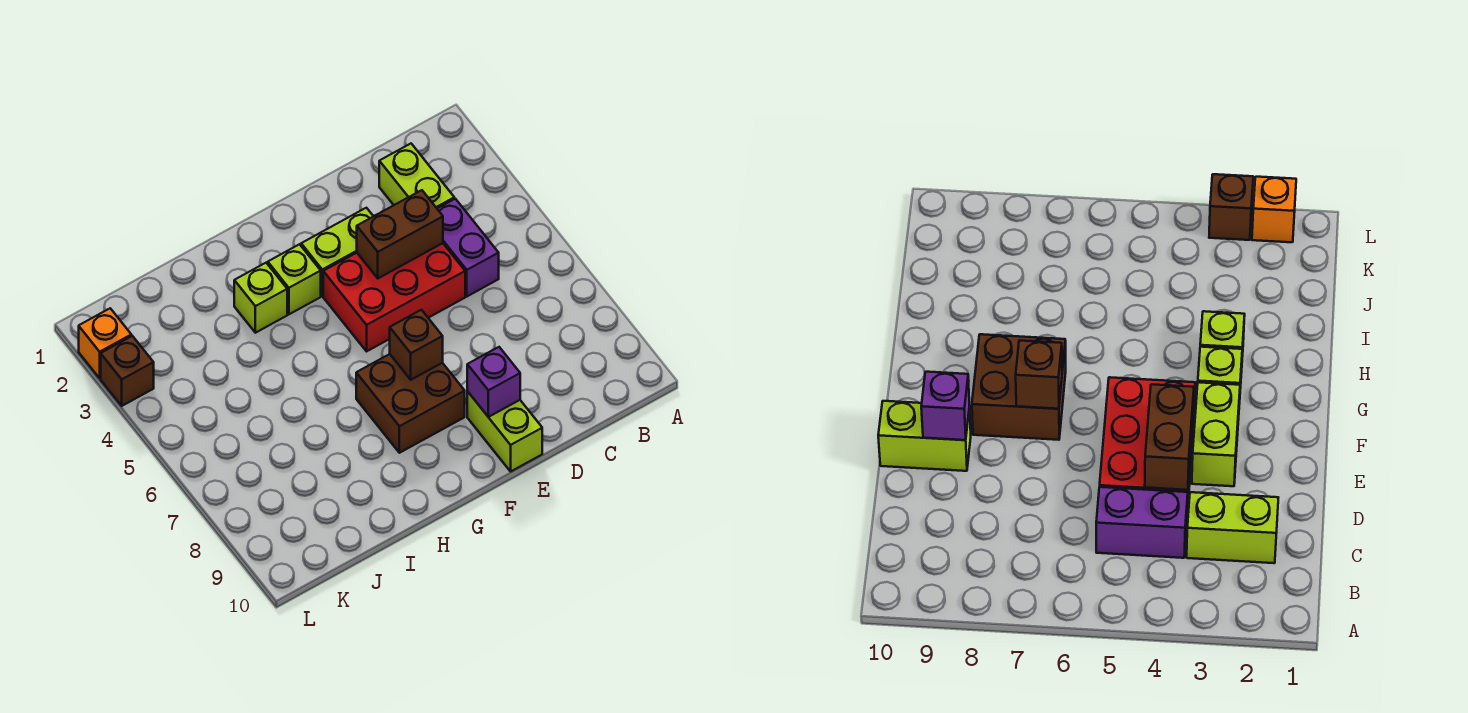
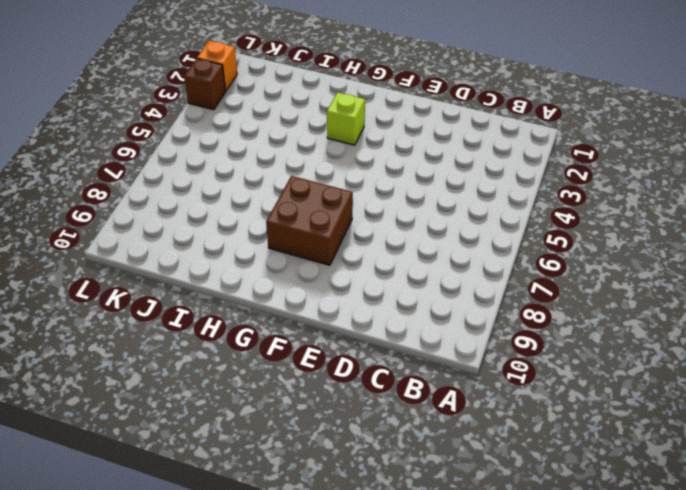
none -> lime 1x2 brick [379,144,454,208]
none -> purple 1x2 brick [437,199,499,296]
none -> red 2x3 brick [323,243,465,351]

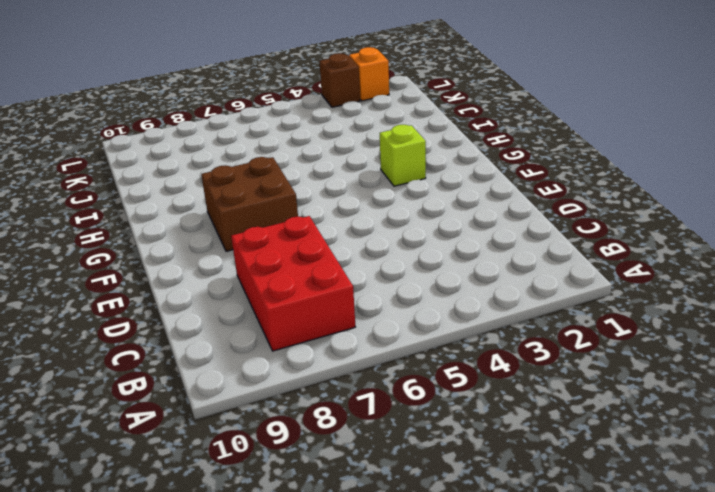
red 2x3 brick [231,216,355,351] -> red 2x3 brick moved to [323,243,465,351]
none -> lime 1x2 brick [379,144,454,208]
none -> purple 1x2 brick [437,199,499,296]
none -> lime 1x2 brick [301,208,373,296]

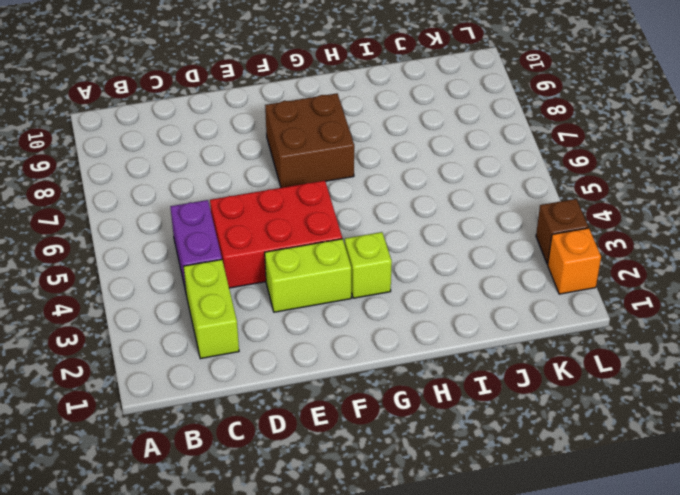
none -> lime 1x2 brick [467,391,542,471]
none -> lime 1x1 brick [234,263,287,333]
none -> brown 1x2 brick [357,190,443,278]

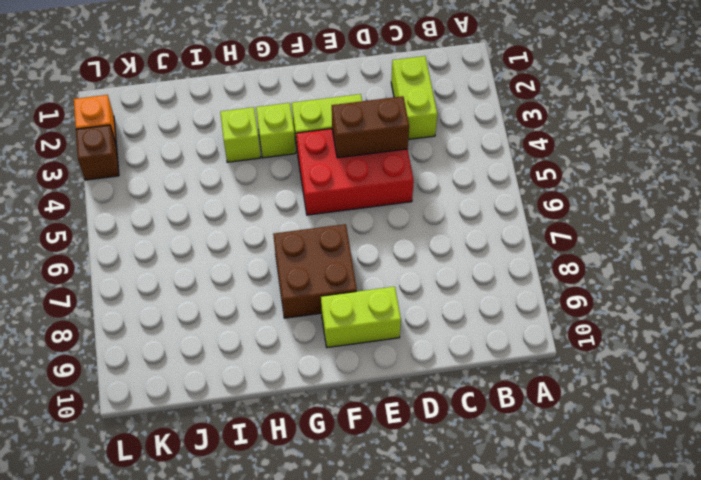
lime 1x2 brick [321,287,401,348] -> lime 1x2 brick turned to [467,391,542,471]
none -> purple 1x2 brick [437,199,499,296]
none -> purple 1x1 brick [467,347,520,417]
none -> brown 1x1 brick [390,310,443,380]

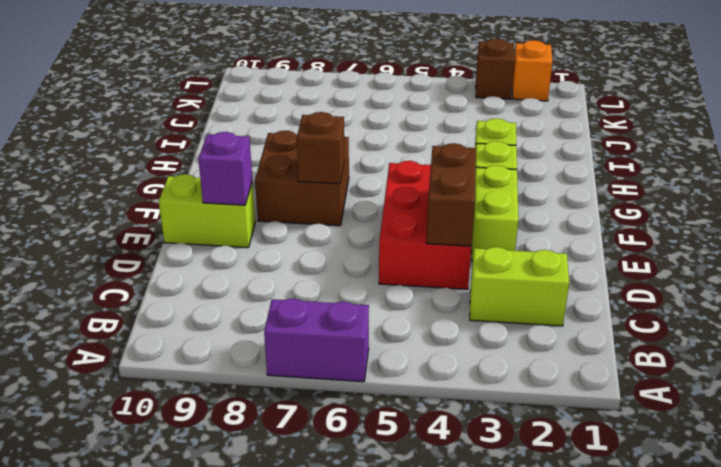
purple 1x2 brick [264,298,369,382] -> purple 1x2 brick moved to [437,199,499,296]

